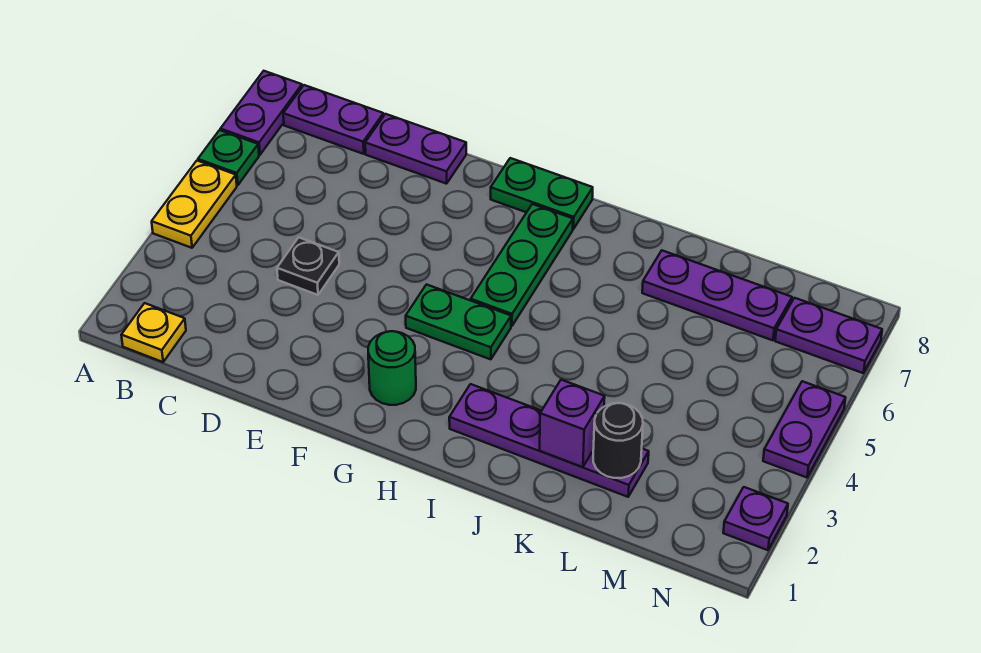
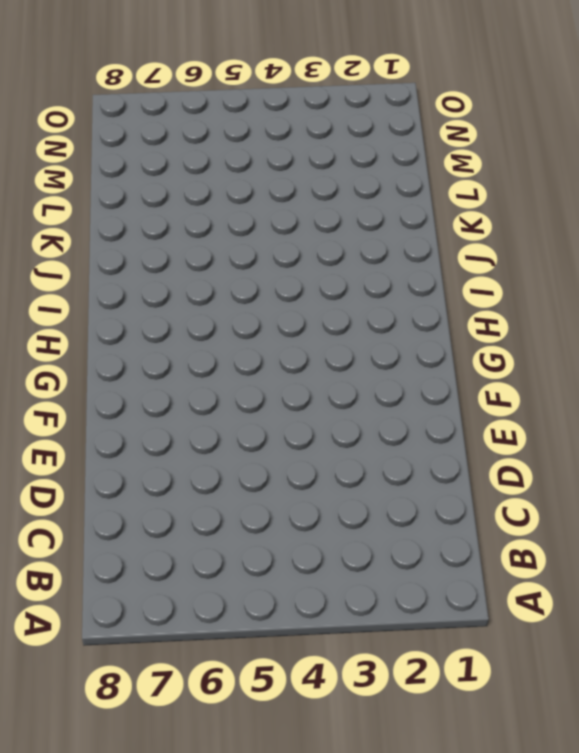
none -> yellow 1x2 plate [152,161,237,248]
none -> green 1x1 plate [198,130,259,185]
none -> purple 1x2 plate [221,71,302,155]

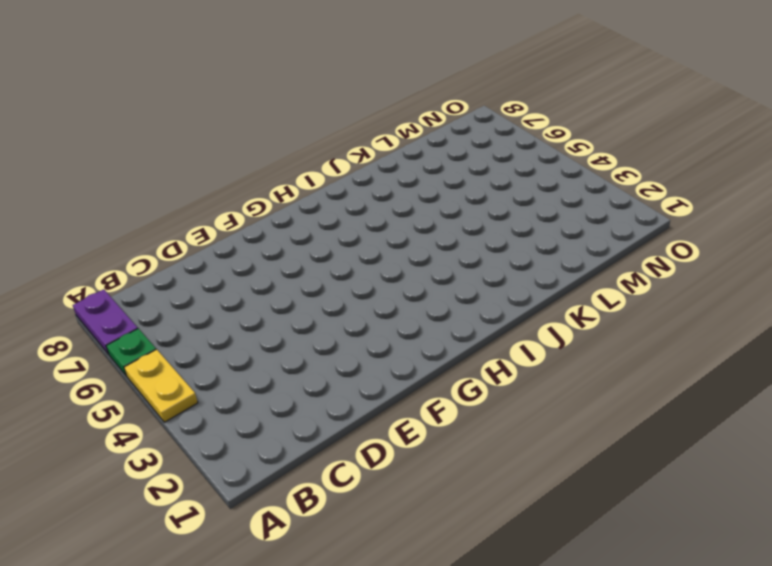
none -> yellow 1x1 plate [121,303,186,362]
none -> purple 1x2 plate [283,85,384,154]
none -> black 1x1 plate [277,237,339,295]

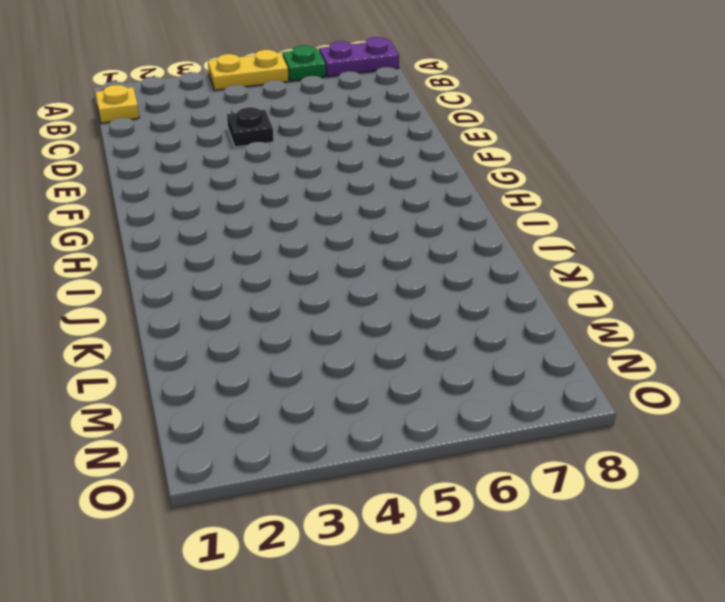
none -> purple 1x2 plate [283,85,384,154]
none -> purple 1x2 plate [365,114,466,184]
none -> green 1x1 round brick [368,331,416,405]

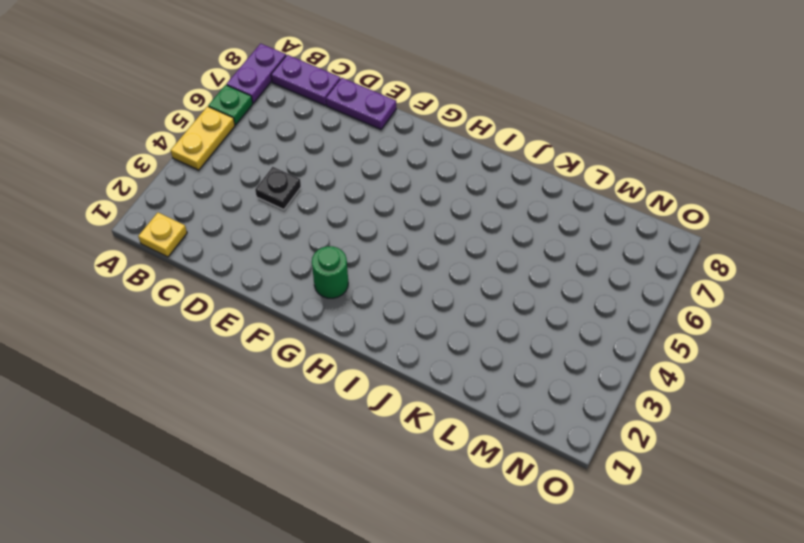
none -> green 1x2 plate [406,285,511,359]
none -> green 1x2 plate [491,158,593,229]
none -> green 1x3 plate [471,204,573,326]

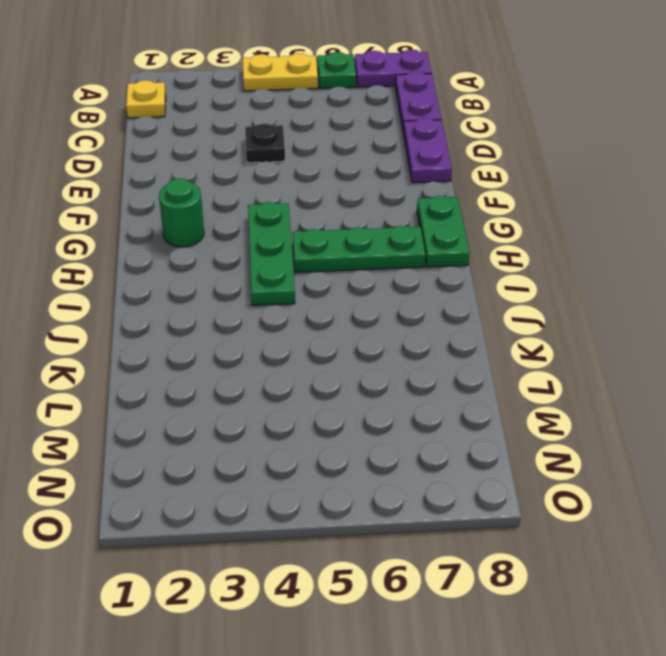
green 1x3 plate [248,202,295,305] -> green 1x2 plate [406,285,511,359]
none -> purple 1x4 plate [449,384,649,497]
none -> purple 1x3 plate [642,251,792,340]
none -> purple 1x2 plate [775,298,882,373]

